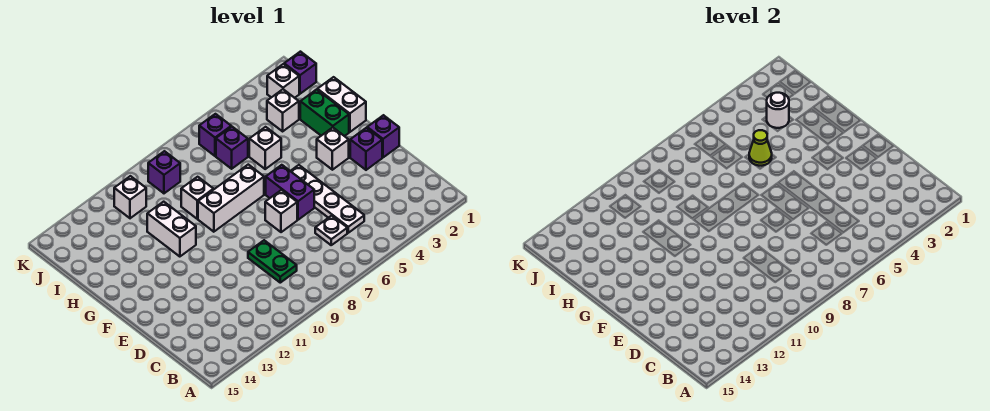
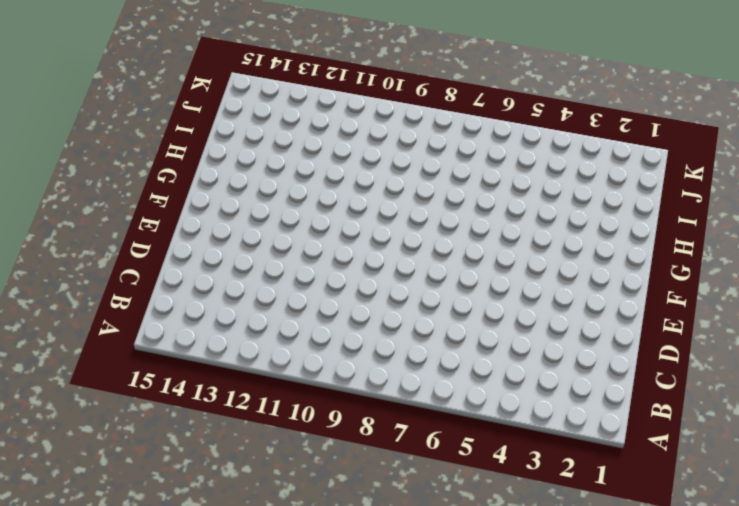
none -> white 1x4 plate [291,165,364,233]
none -> white 1x1 plate [315,216,347,245]
none -> green 1x2 plate [248,240,297,283]

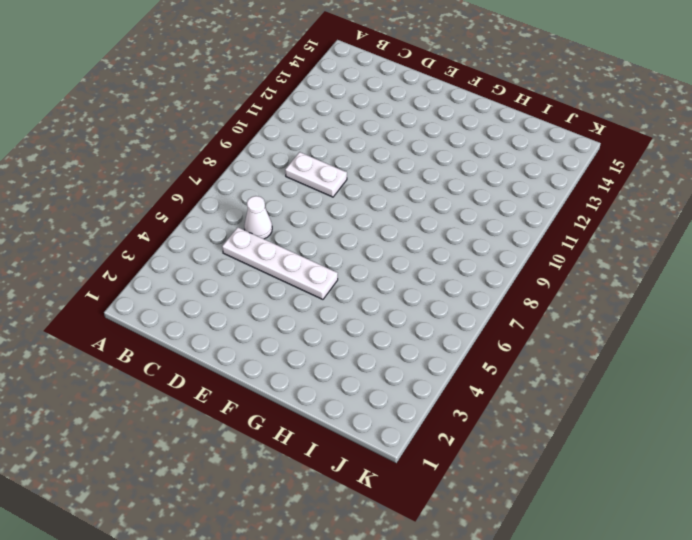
white 1x1 cone [244,196,272,239] -> white 1x1 plate [315,216,347,245]
white 1x2 plate [285,152,347,197] -> green 1x2 plate [248,240,297,283]
none -> purple 1x1 brick [367,115,399,157]
none -> purple 1x1 brick [350,128,382,170]
none -> purple 1x2 brick [266,165,314,220]

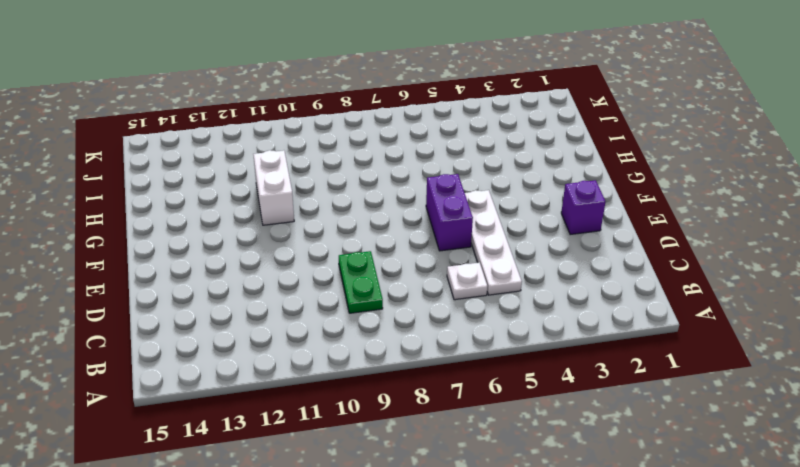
none -> purple 1x1 brick [367,115,399,157]
none -> white 1x1 brick [265,190,297,232]
none -> white 1x1 brick [317,128,349,170]

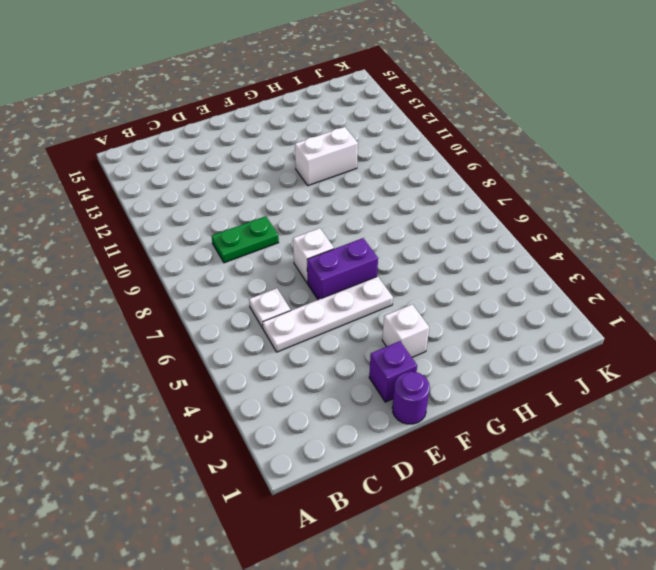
purple 1x1 round brick [392,372,430,424] -> purple 1x1 brick [367,115,399,157]
none -> white 1x2 brick [317,77,366,132]
none -> green 1x2 brick [300,89,349,136]
none -> white 1x3 brick [198,165,264,232]

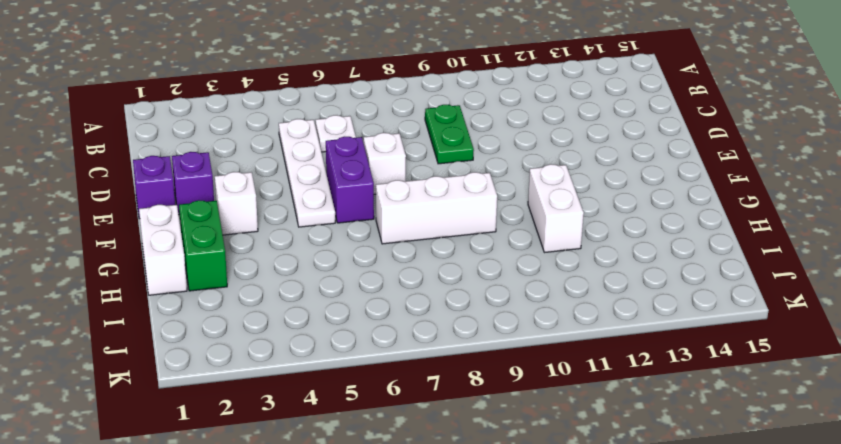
none -> white 1x1 brick [249,127,281,169]
none -> white 1x1 brick [181,177,213,219]
none -> white 1x1 brick [267,89,299,131]

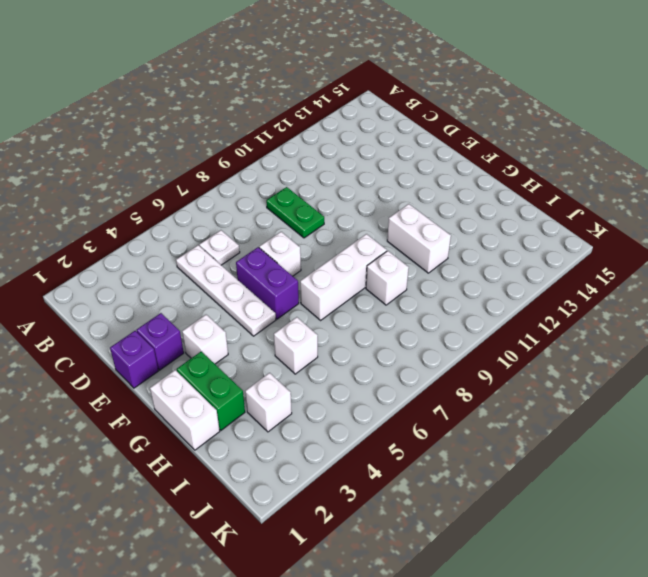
none -> purple 1x1 brick [216,127,248,169]
none -> purple 1x1 brick [284,52,316,94]
none -> white 1x1 brick [267,64,299,98]

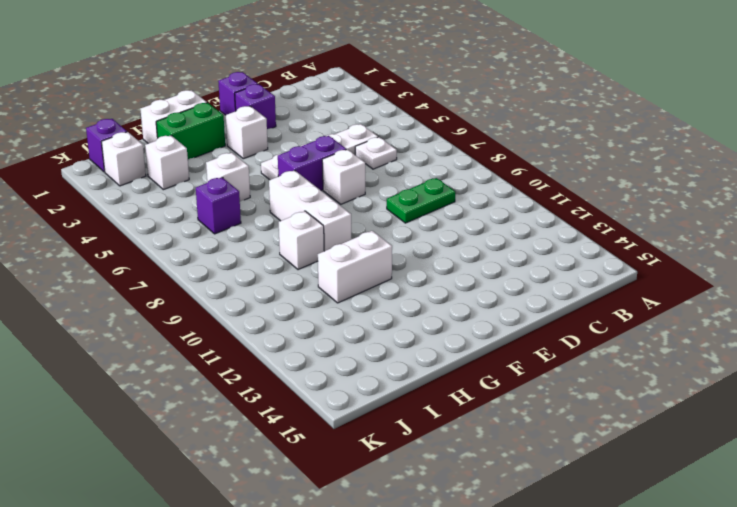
none -> purple 1x1 brick [199,114,231,156]
none -> purple 1x1 brick [148,151,180,193]
none -> white 1x1 brick [114,176,146,218]

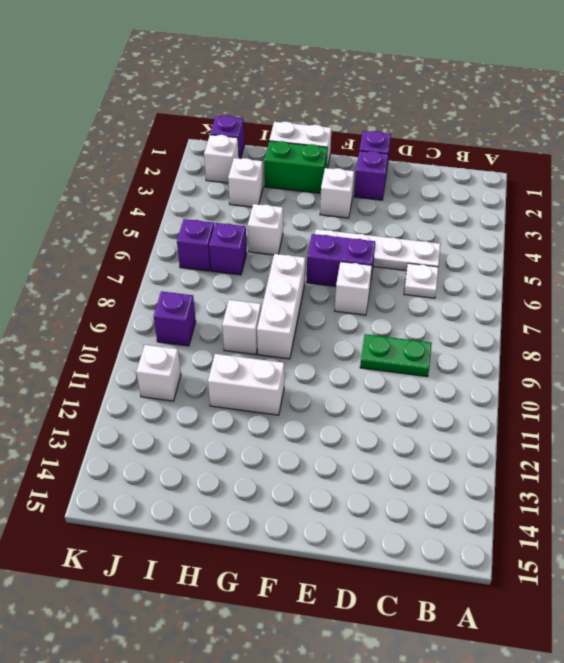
none -> lime 1x1 cone [749,130,772,166]
none -> white 1x1 round brick [767,93,789,128]

